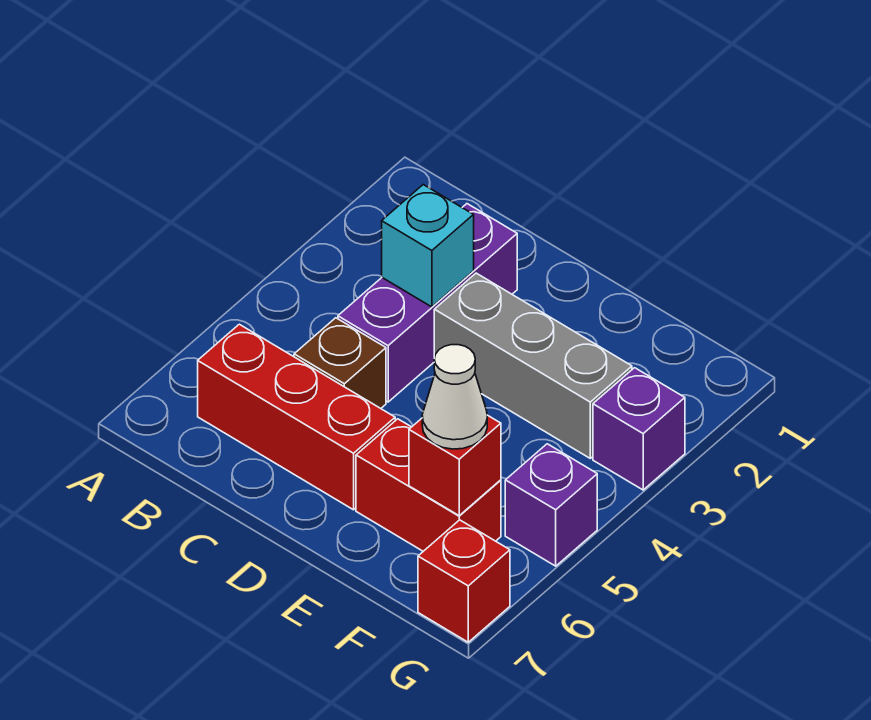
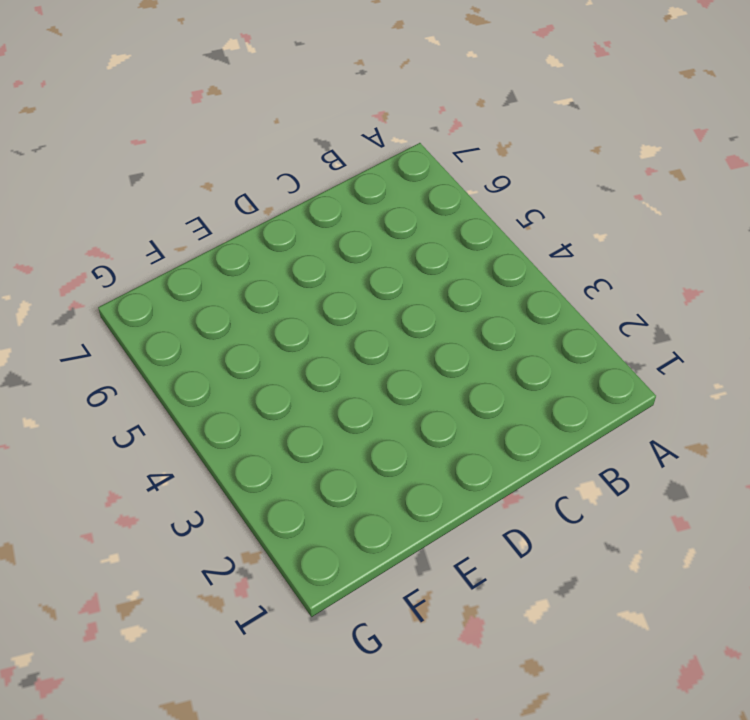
none -> red 1x3 brick [198,324,395,510]
none -> purple 1x3 brick [338,204,517,402]

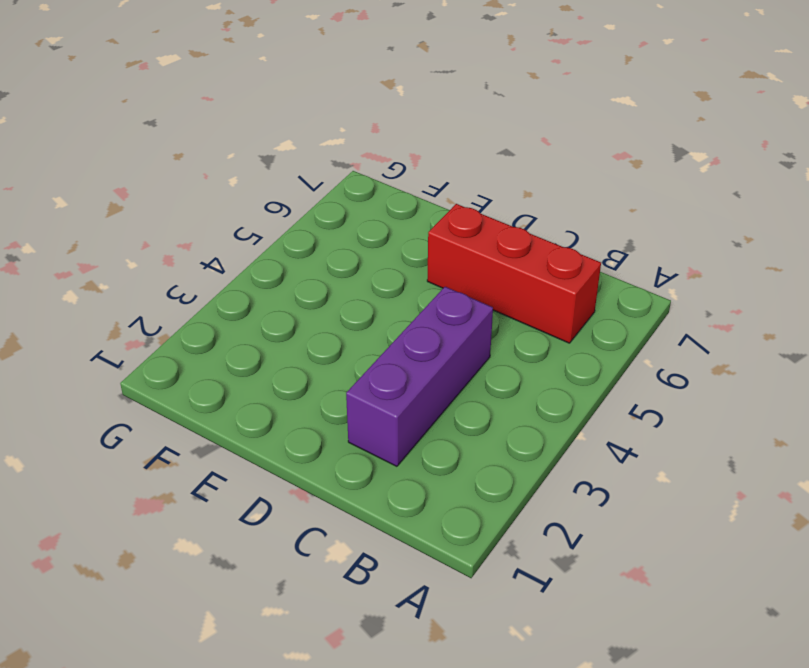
none -> brown 1x1 brick [294,318,386,408]
none -> grey 1x3 brick [434,273,632,458]

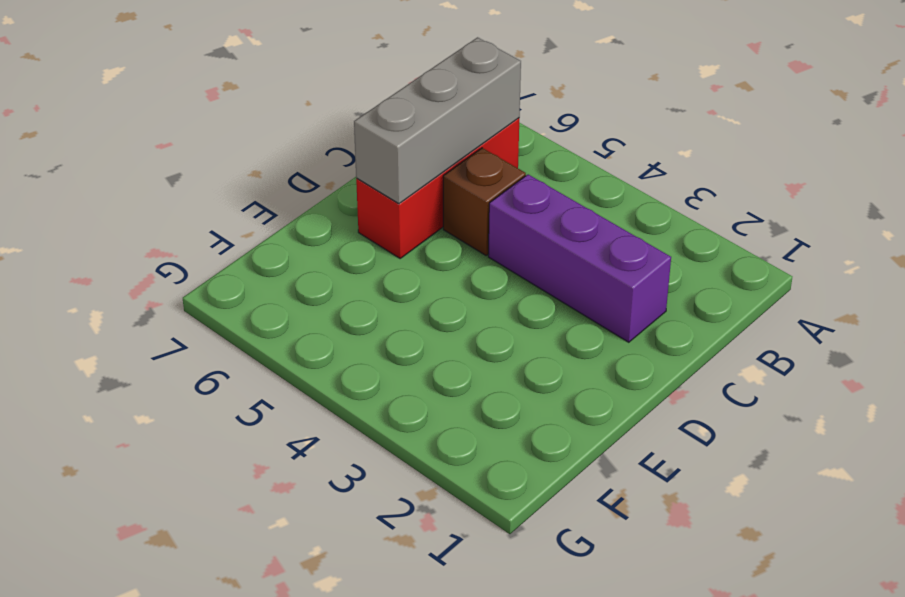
grey 1x3 brick [354,37,521,204] -> grey 1x3 brick moved to [434,273,632,458]
none -> red 1x2 brick [356,419,501,551]
none -> purple 1x1 brick [593,368,685,490]

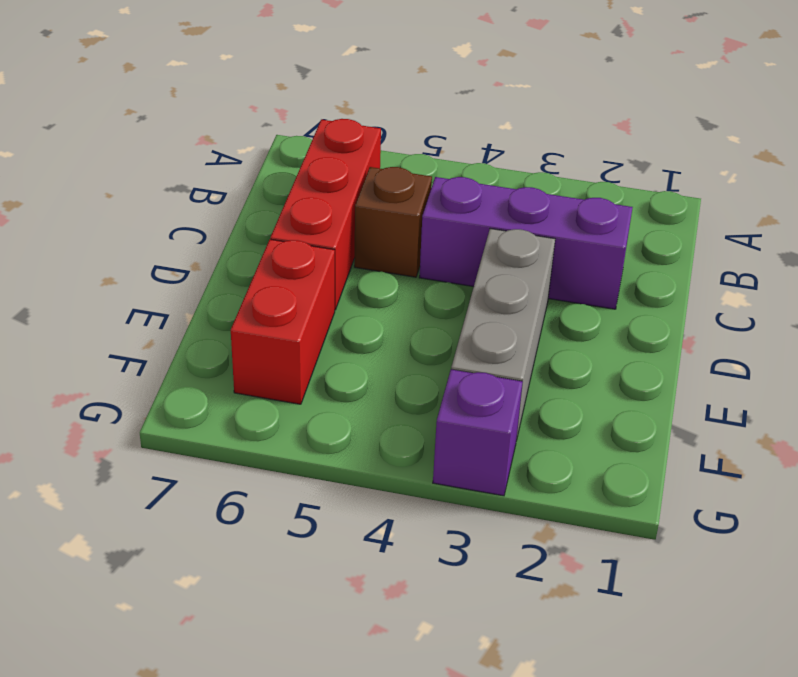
none -> purple 1x1 brick [505,444,597,566]
none -> red 1x1 brick [418,520,510,642]

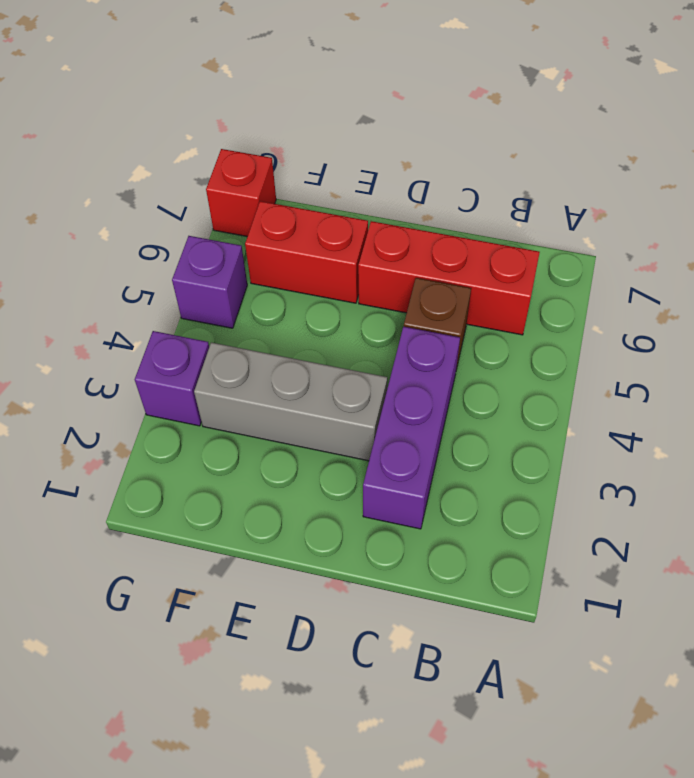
none -> cyan 1x1 brick [382,185,474,307]
none -> red 1x1 brick [409,415,501,516]

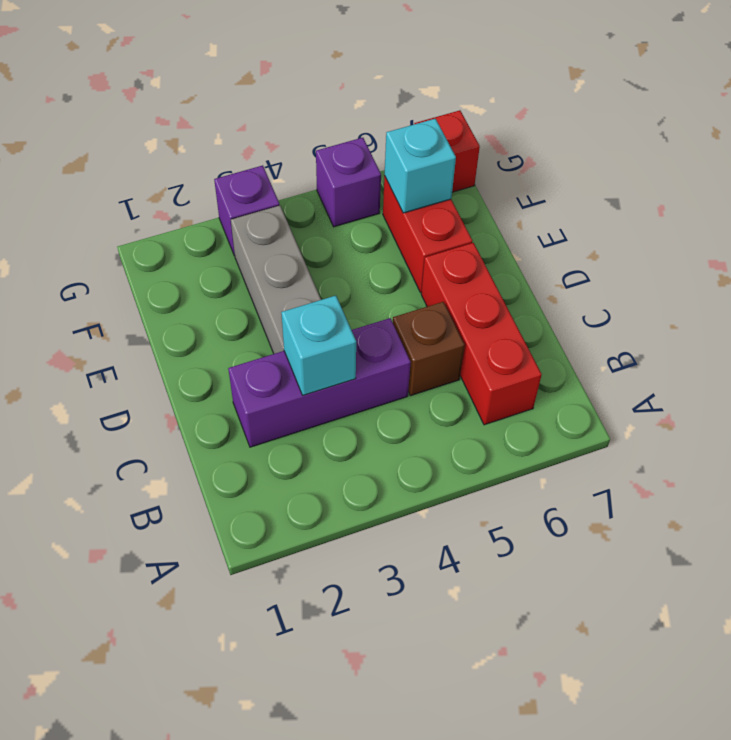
cyan 1x1 brick [385,119,456,213] -> red 1x1 brick [409,415,501,516]
none -> white 1x1 cone [422,345,487,449]

